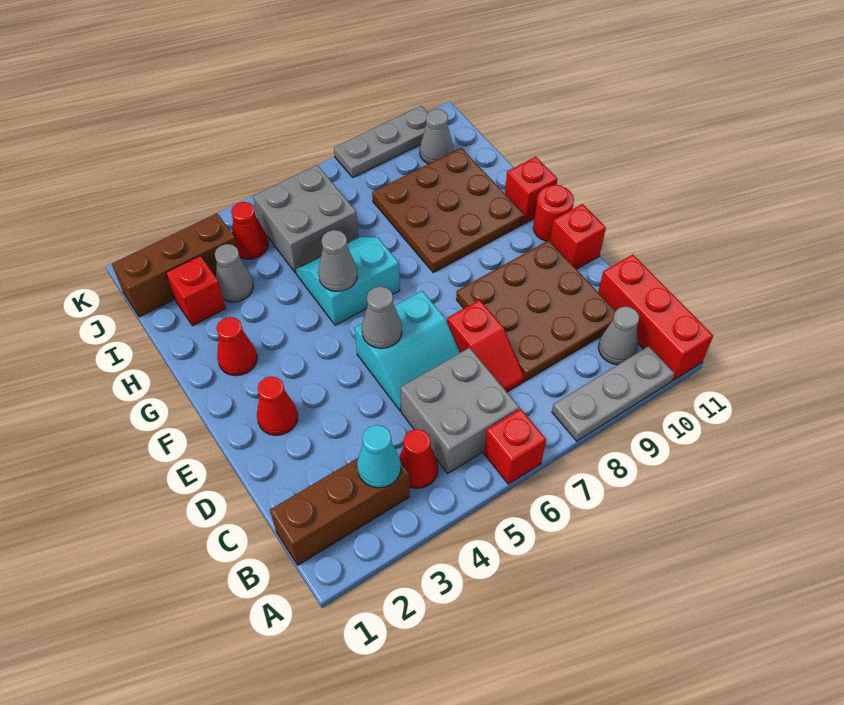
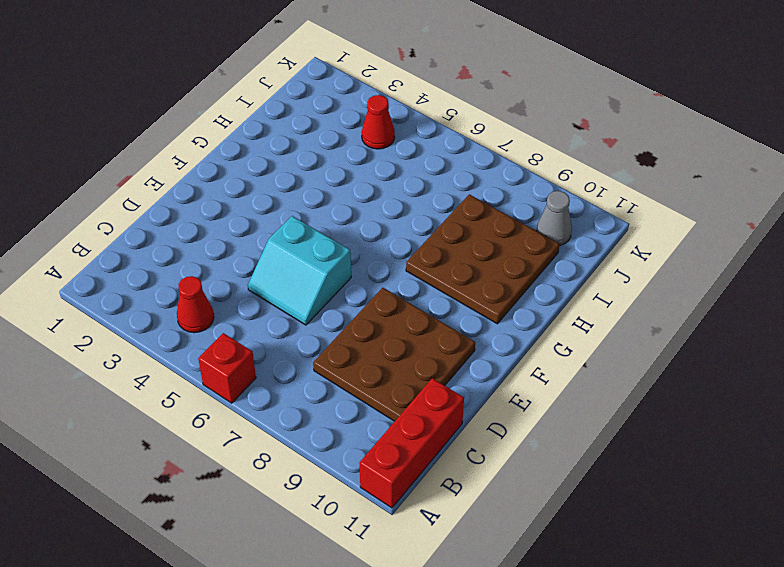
none -> grey 1x3 plate [552,346,675,441]
none -> brown 1x3 brick [270,458,410,565]
none -> grey 2x2 brick [400,348,519,473]

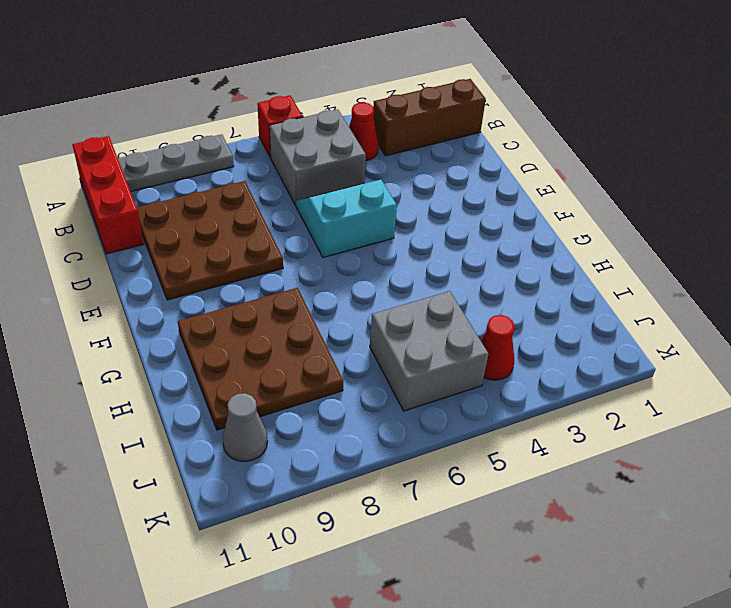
none -> grey 1x1 cone [599,306,639,365]
none -> red 1x2 slope [447,300,524,392]
none -> red 1x1 cone [257,377,298,435]

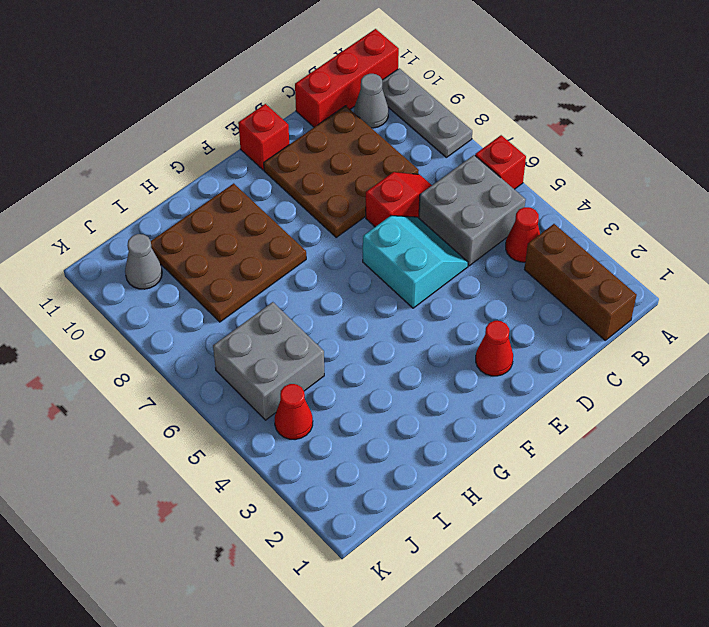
none -> red 1x1 round brick [533,185,574,241]
none -> red 1x1 cone [216,317,257,376]
none -> cyan 2x2 slope [296,237,400,325]

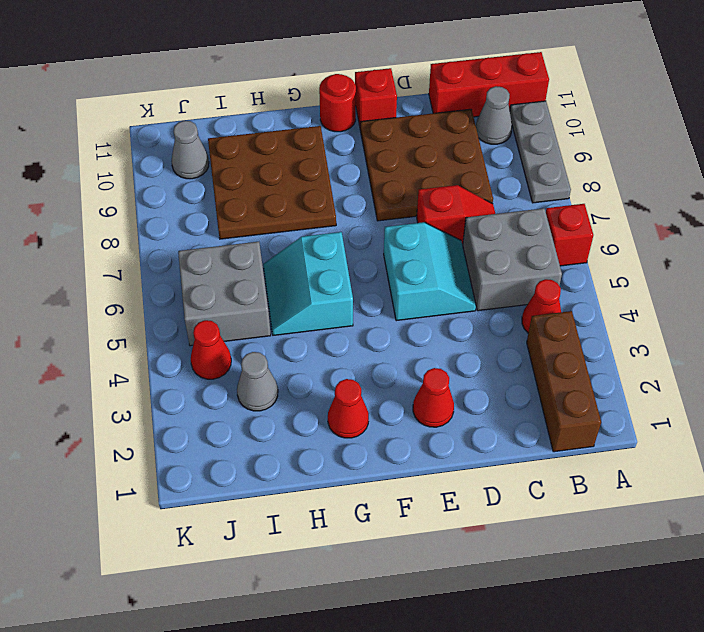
none -> red 1x1 brick [505,157,558,223]
none -> red 1x1 brick [166,256,226,326]
none -> brown 1x3 brick [112,213,237,317]

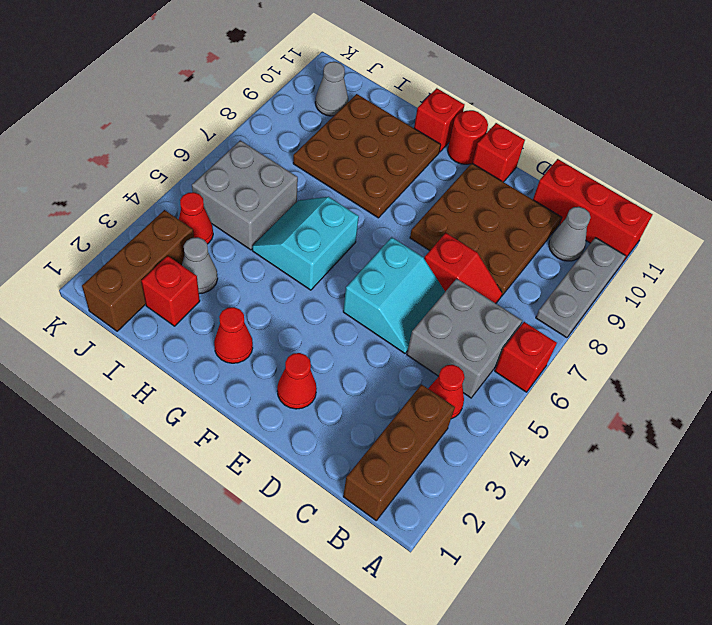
none -> grey 1x3 plate [334,106,428,177]
none -> cyan 1x1 cone [357,425,401,488]
none -> grey 1x1 cone [362,286,402,348]

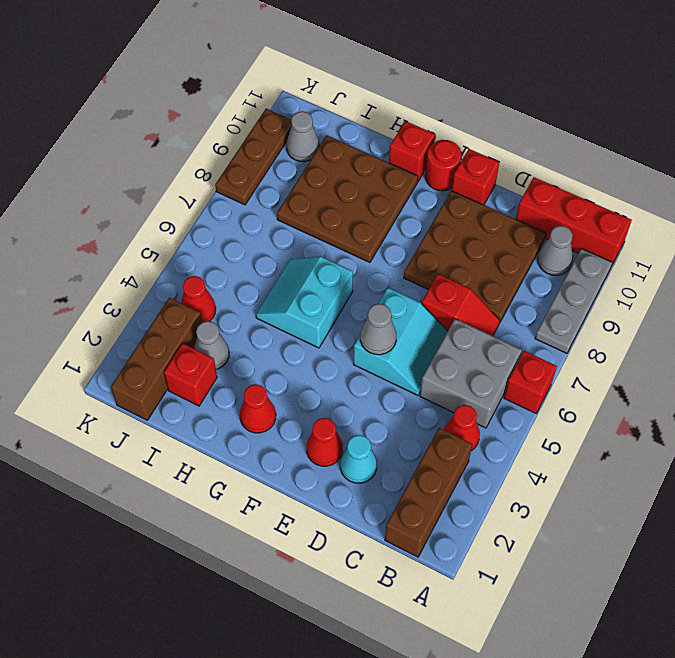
cyan 1x1 cone [340,435,377,483] -> cyan 1x1 cone moved to [357,425,401,488]
brown 1x3 plate [215,109,292,205] -> grey 1x3 plate [334,106,428,177]
none -> grey 2x2 brick [253,165,358,273]
none -> grey 1x1 cone [318,230,357,291]

